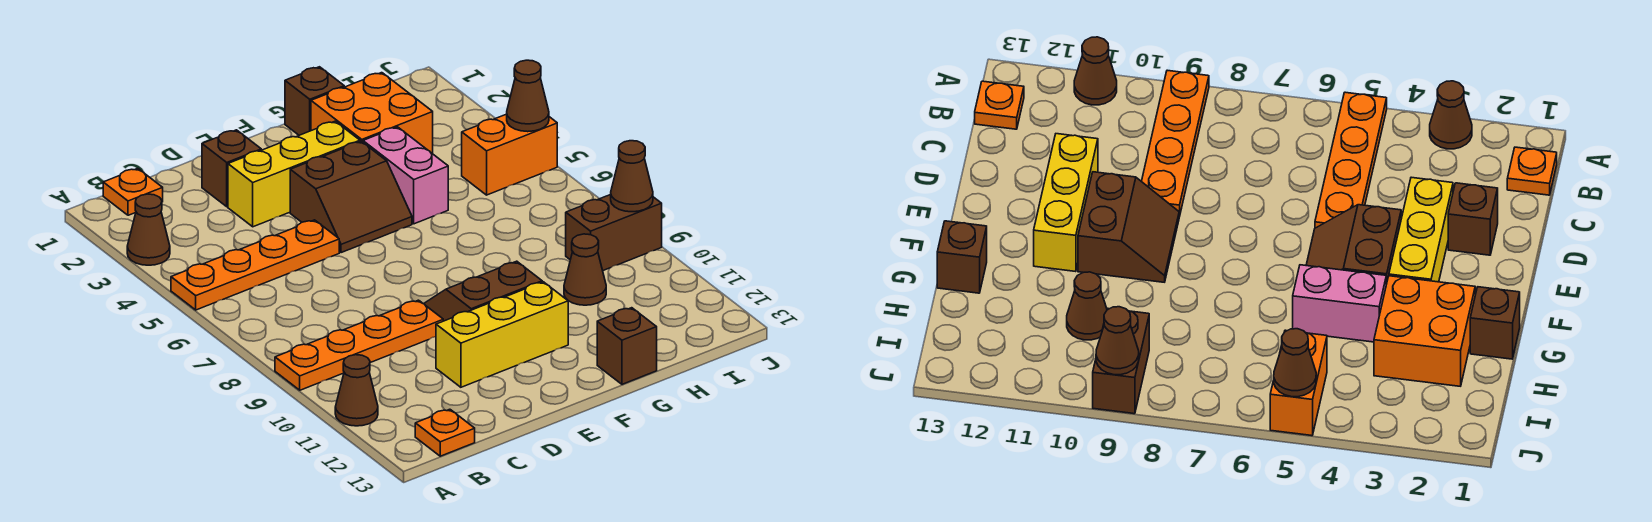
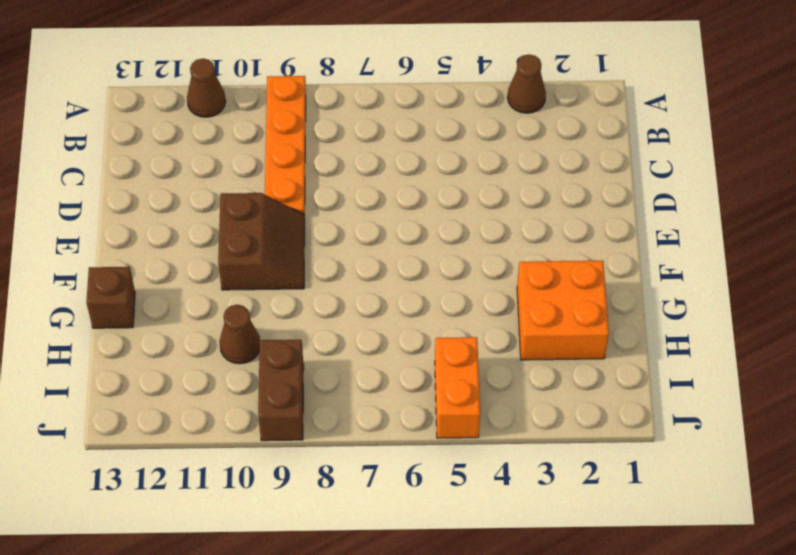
none -> orange 1x4 plate [171,220,339,310]
none -> orange 1x1 plate [103,168,163,215]
none -> orange 1x1 plate [415,409,475,456]

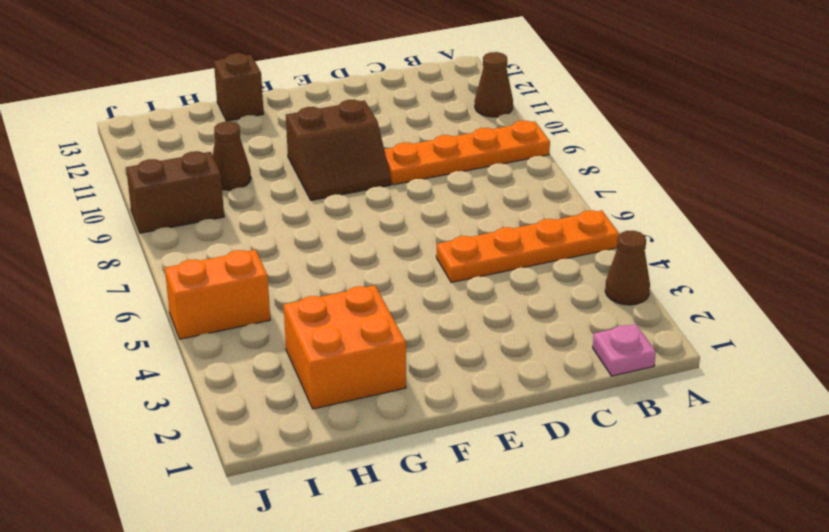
pink 1x1 plate [593,324,656,376] -> orange 1x1 plate [103,168,163,215]
none -> orange 1x1 plate [415,409,475,456]
none -> brown 1x1 brick [202,130,261,207]
none -> yellow 1x3 brick [228,121,360,227]

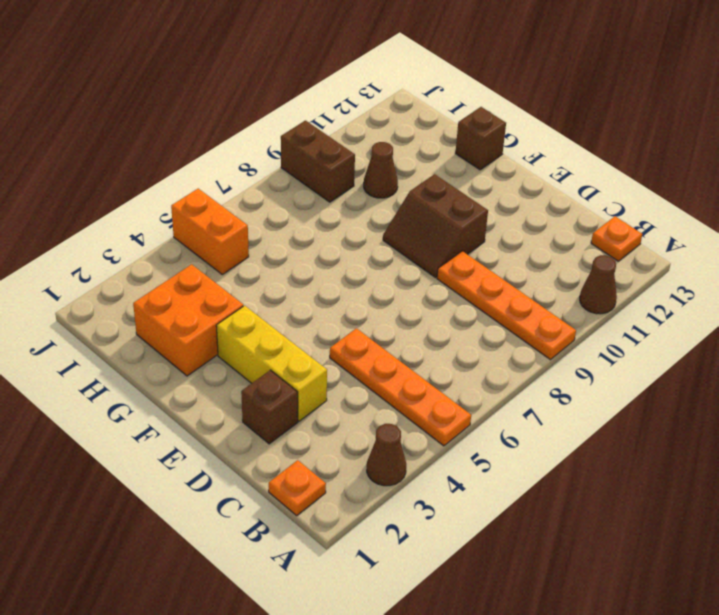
none -> yellow 1x3 brick [436,282,568,387]
none -> brown 2x2 slope [290,141,412,253]
none -> brown 1x1 brick [285,67,344,135]

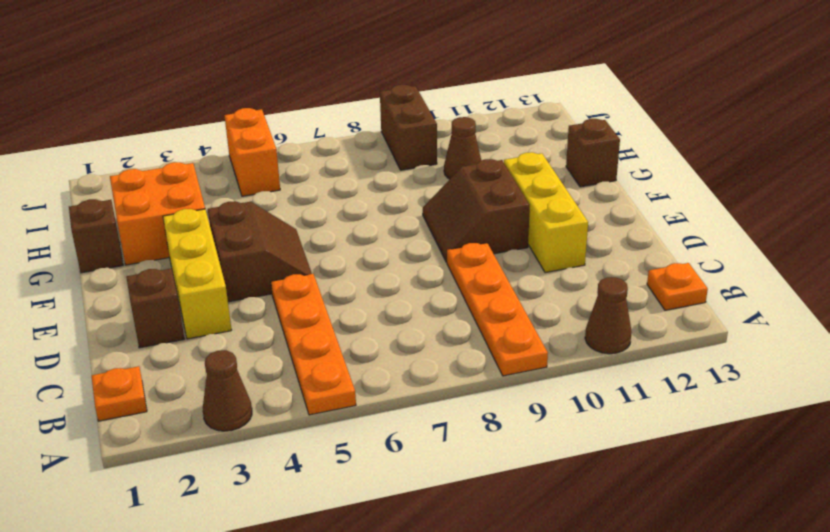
none -> pink 1x2 brick [363,127,448,224]
none -> brown 1x1 cone [507,60,549,132]
none -> brown 1x1 cone [611,141,653,212]

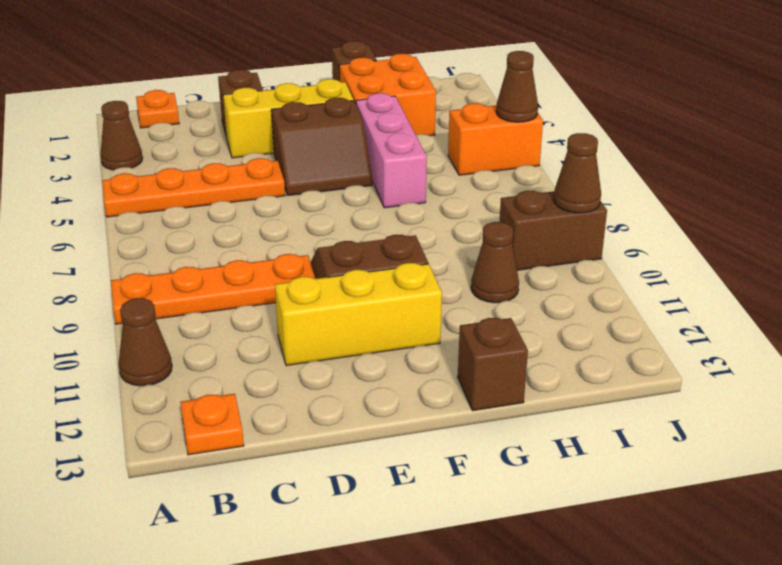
pink 1x3 brick [356,93,427,208] -> pink 1x2 brick [363,127,448,224]

